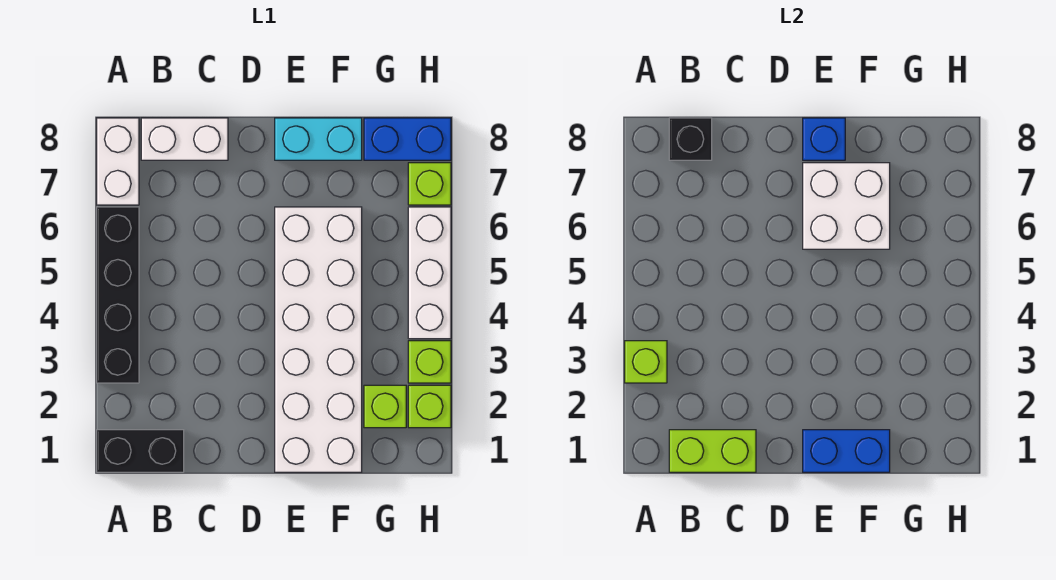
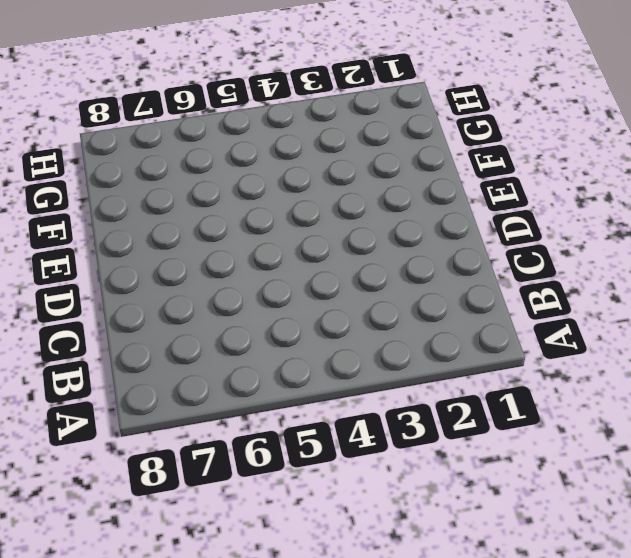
none -> black 1x2 brick [97,430,184,472]
none -> black 1x4 brick [97,207,139,383]
none -> white 1x2 brick [97,118,139,205]

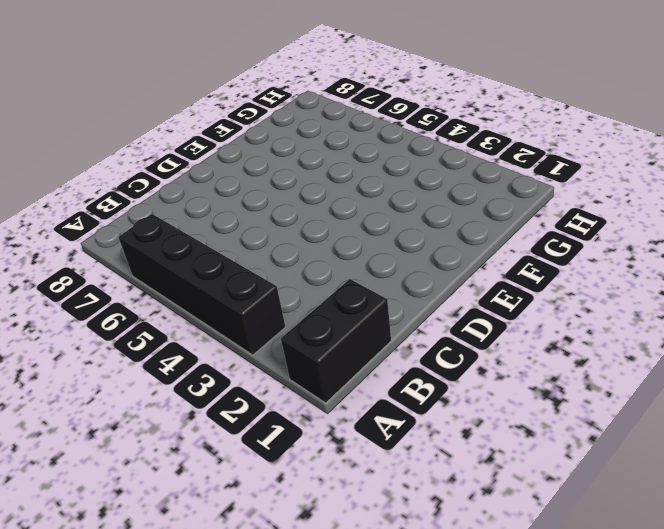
none -> white 1x2 brick [97,118,139,205]
none -> white 1x2 brick [141,118,228,160]
none -> white 2x6 brick [275,207,362,472]

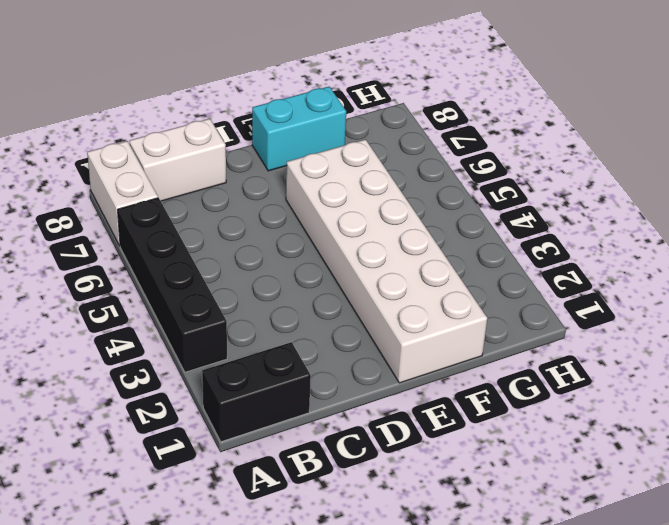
none -> lime 1x1 brick [364,385,406,428]
none -> blue 1x2 brick [364,118,451,160]
none -> lime 1x1 brick [408,385,451,428]

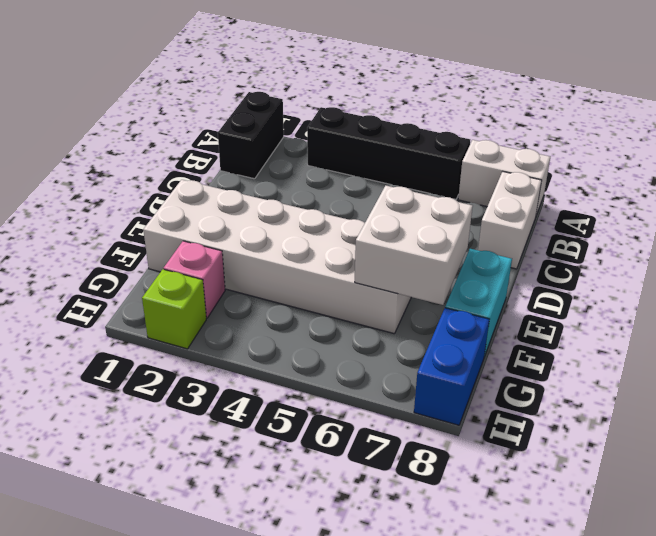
pink 1x1 brick [164,241,225,318] -> lime 1x1 brick [364,385,406,428]
none -> lime 1x1 brick [408,341,451,383]
none -> white 1x3 brick [408,207,451,339]
none -> lime 1x1 brick [408,163,451,205]

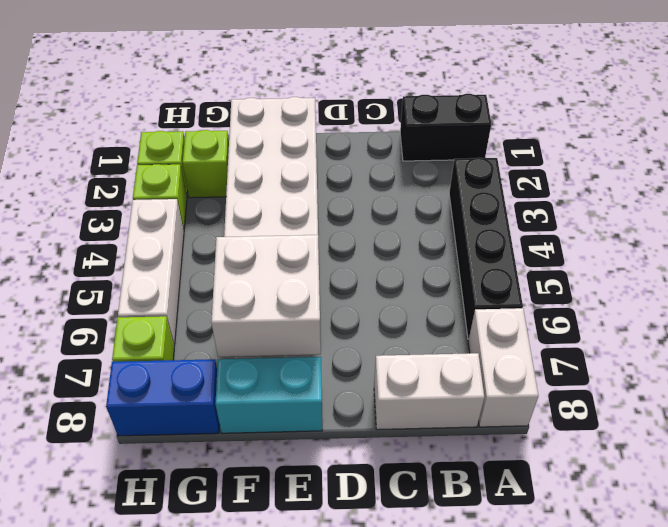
none -> lime 1x1 brick [625,341,667,383]
none -> lime 1x2 brick [669,430,756,472]
none -> black 1x1 brick [669,118,712,160]

